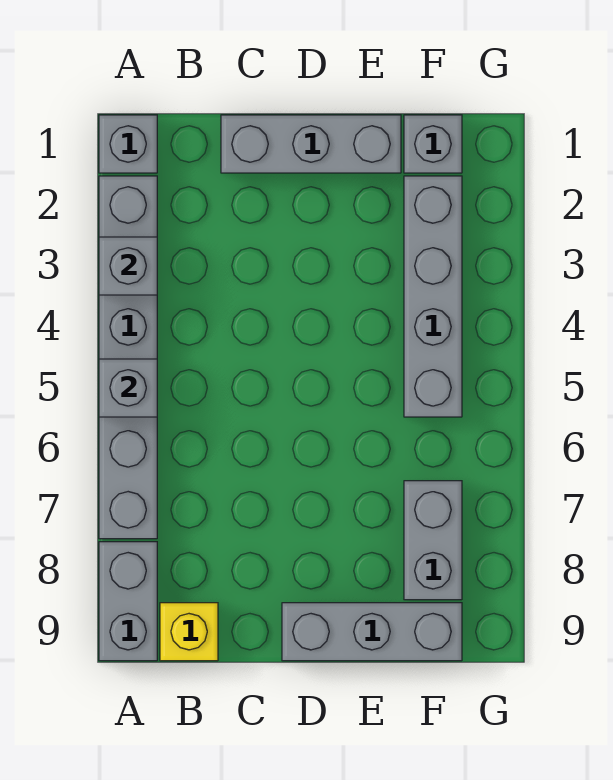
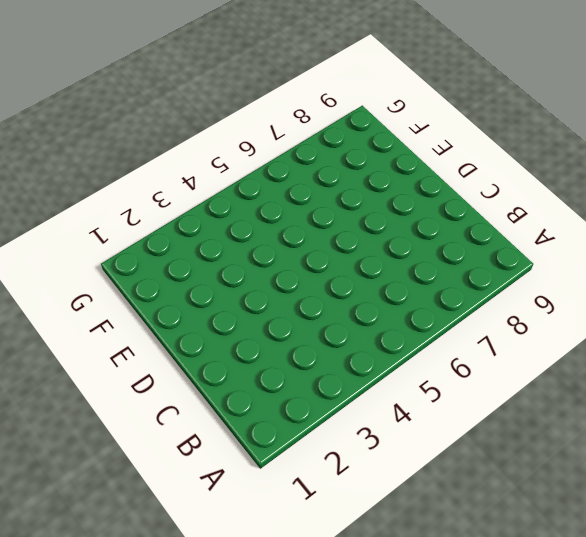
none -> grey 1x1 brick [99,115,157,173]
none -> grey 1x6 brick [99,176,157,539]

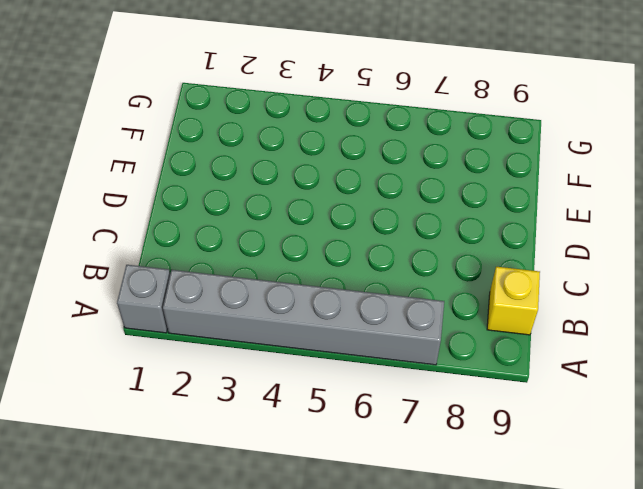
none -> grey 1x2 brick [99,542,157,661]
none -> grey 1x3 brick [221,115,401,173]

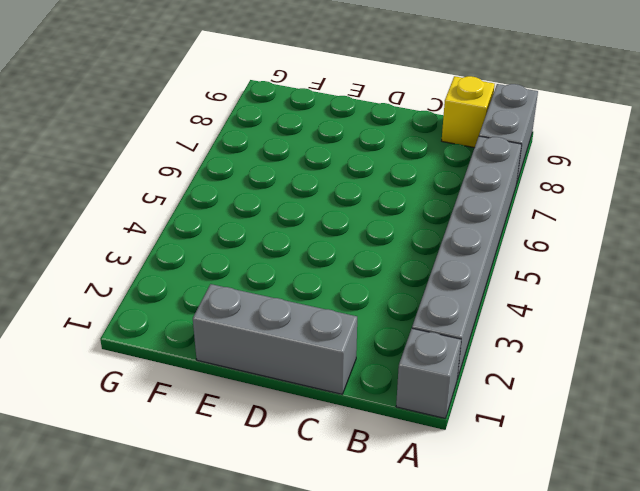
none -> grey 1x3 brick [282,603,462,661]
none -> grey 1x1 brick [404,115,462,173]

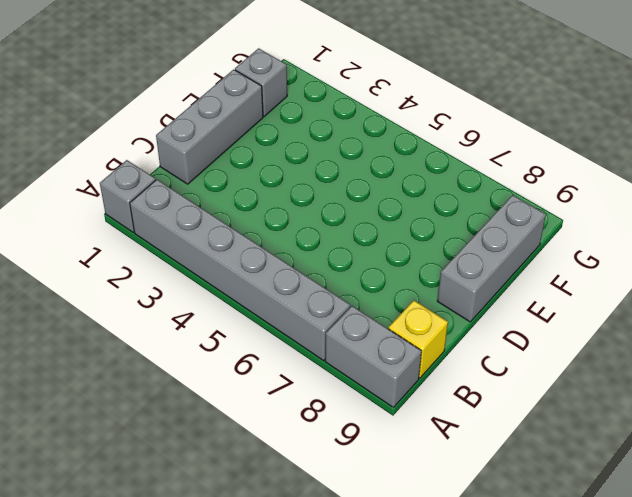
none -> grey 1x4 brick [404,176,462,417]
none -> grey 1x2 brick [404,481,462,600]

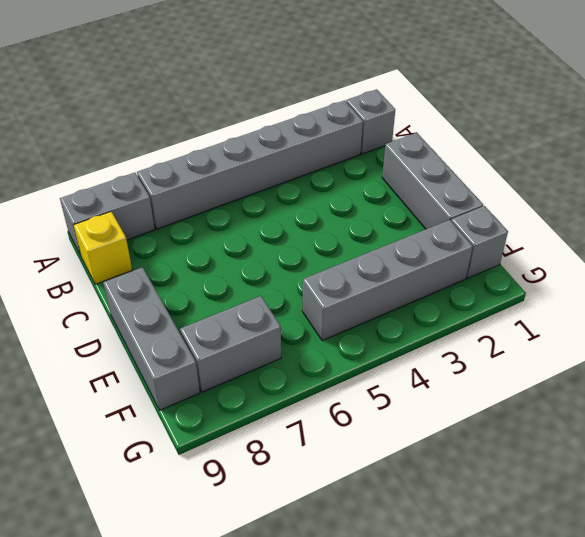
none -> grey 1x1 brick [99,237,157,295]
none -> grey 1x1 brick [99,359,157,417]

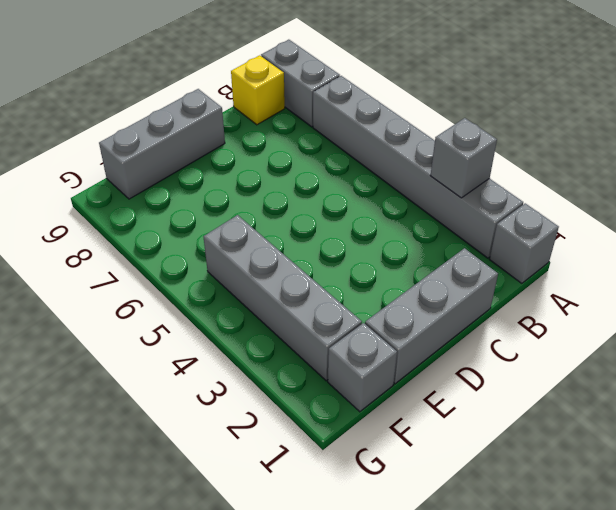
none -> grey 1x2 brick [404,481,462,600]
none -> grey 1x1 brick [99,359,157,417]

